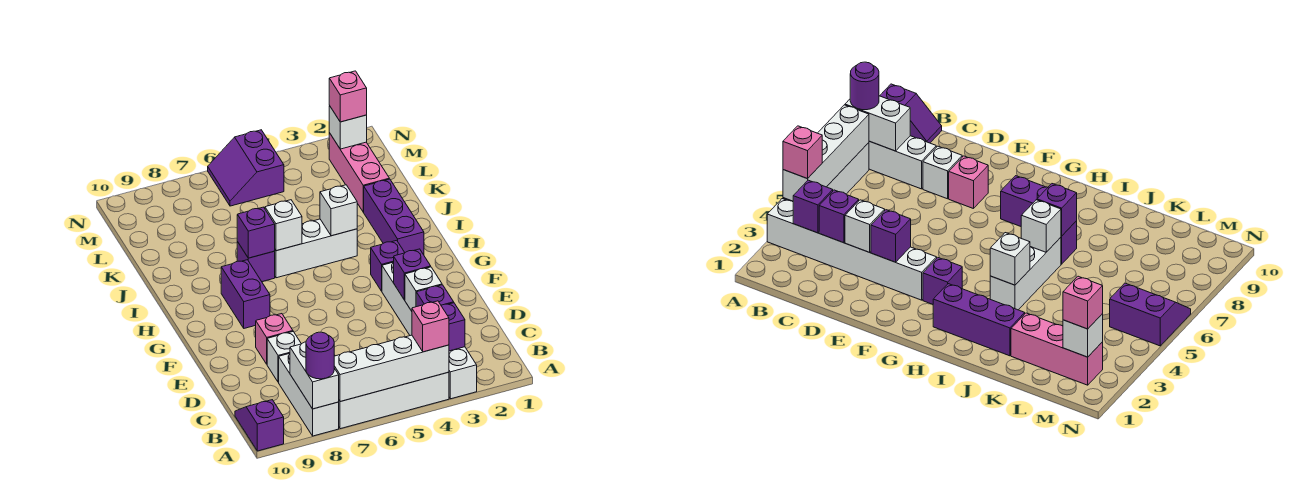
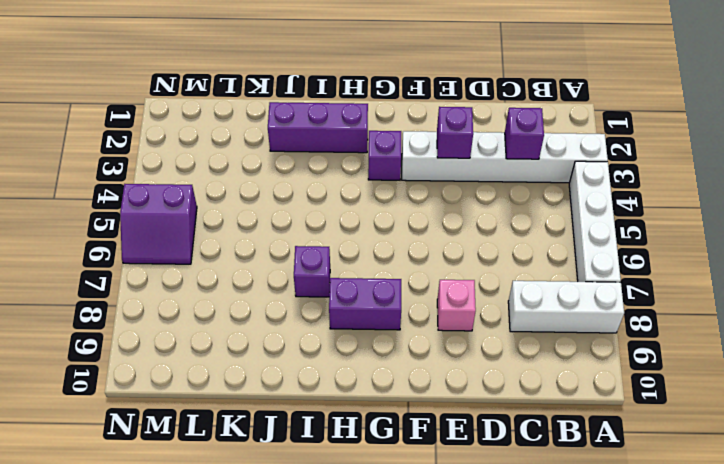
none -> purple 1x2 slope [235,400,284,451]
none -> white 1x1 brick [267,332,301,382]
none -> white 1x3 brick [275,219,357,278]

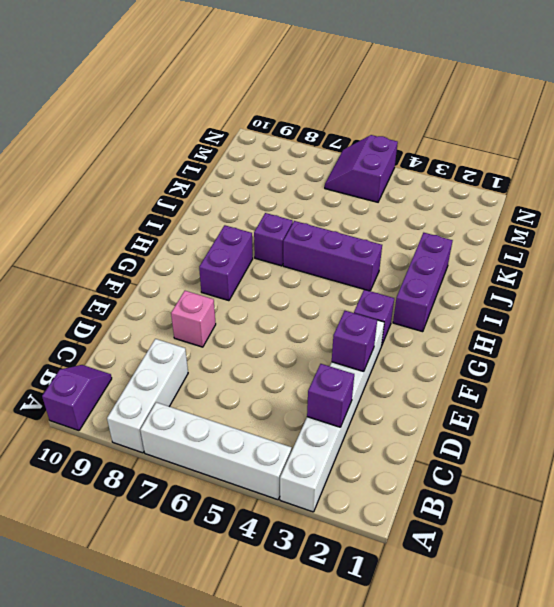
purple 1x3 brick [283,221,382,291] -> white 1x3 brick [275,219,357,278]
none -> white 1x1 brick [267,332,301,382]
none -> pink 1x3 brick [329,133,389,212]
none -> white 1x4 brick [334,335,449,402]

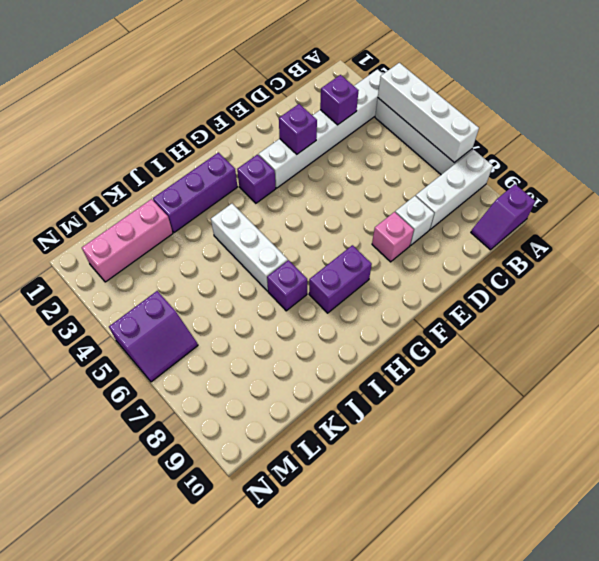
none -> white 1x2 brick [290,342,339,409]
none -> purple 1x1 brick [441,303,465,351]
none -> white 1x1 brick [405,267,442,311]

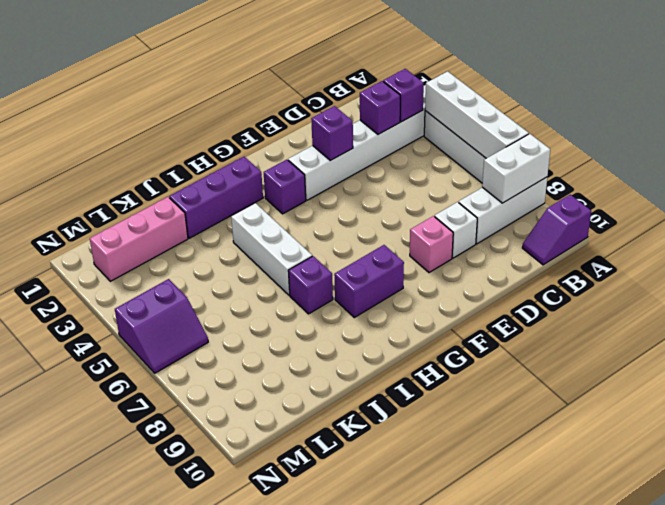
none -> white 1x1 brick [405,267,442,311]
none -> white 1x1 brick [320,185,357,236]
none -> white 1x1 brick [265,200,302,251]

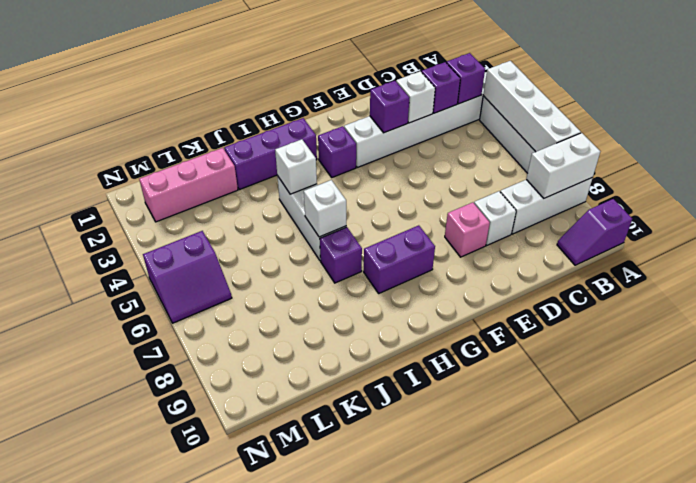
none -> purple 1x1 brick [237,207,275,258]
none -> white 1x1 brick [329,106,367,149]
none -> pink 1x1 brick [412,301,449,352]

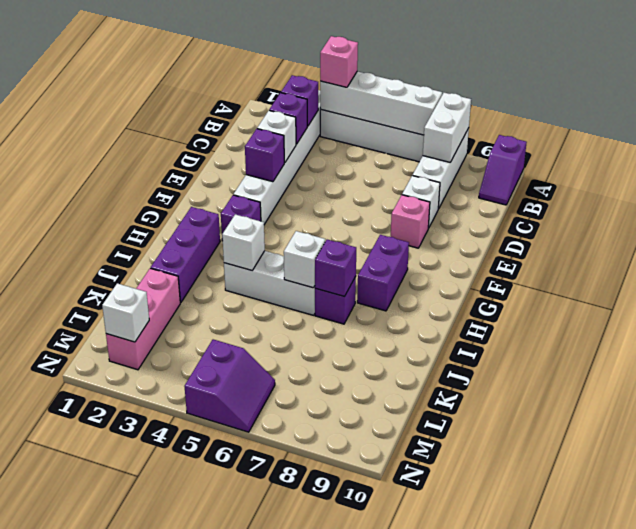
none -> purple 1x1 round brick [306,332,334,379]
none -> pink 1x1 brick [329,71,367,122]

